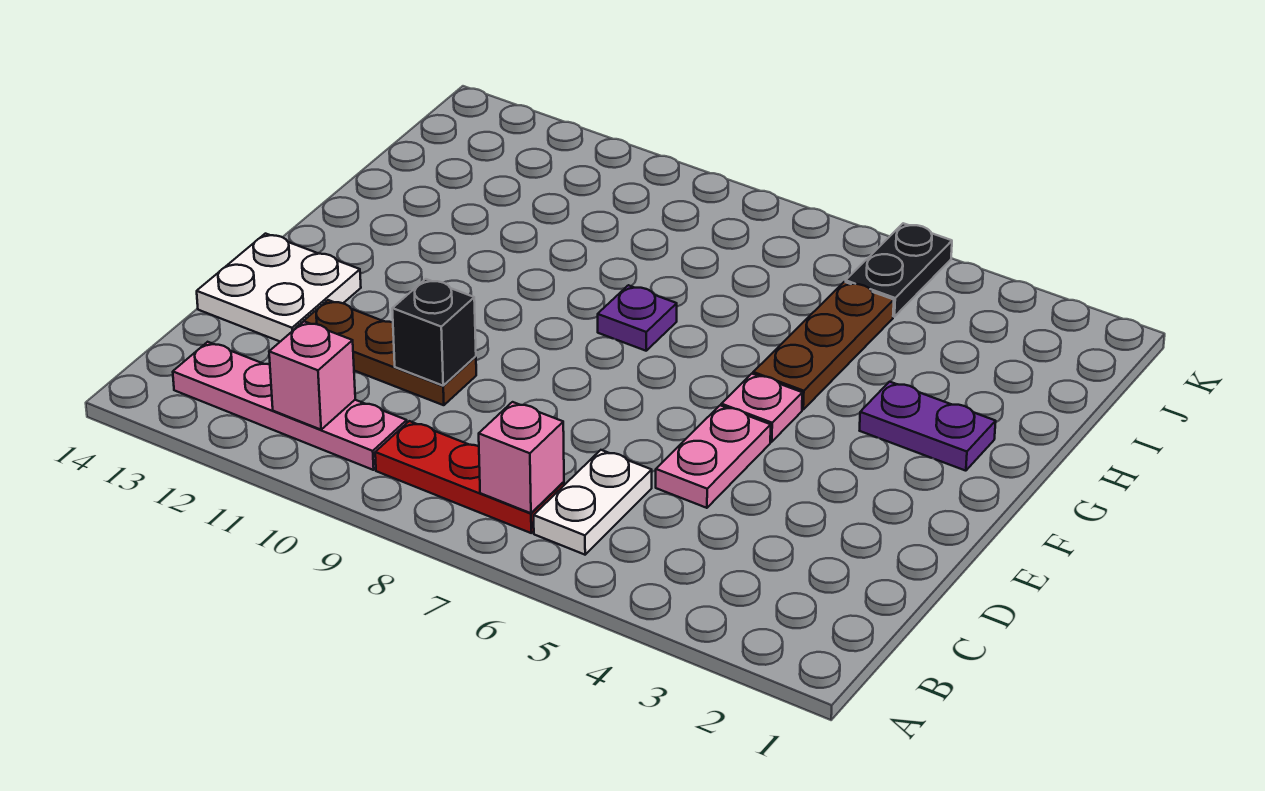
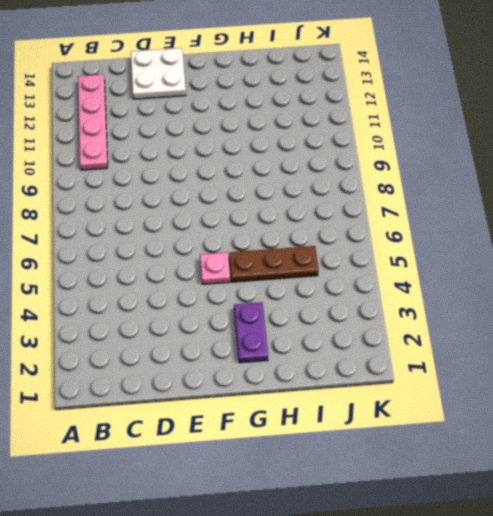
none -> white 1x2 plate [534,450,652,555]
none -> red 1x3 plate [375,421,564,533]
none -> pink 1x2 plate [656,405,771,508]

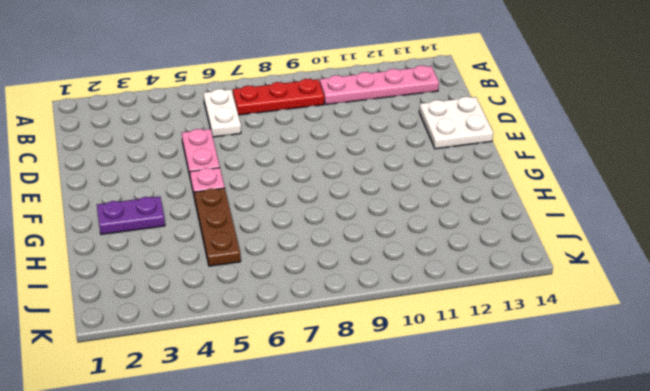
none -> brown 1x3 plate [295,300,476,405]
none -> purple 1x1 plate [598,285,677,351]
none -> black 1x2 plate [846,223,952,317]

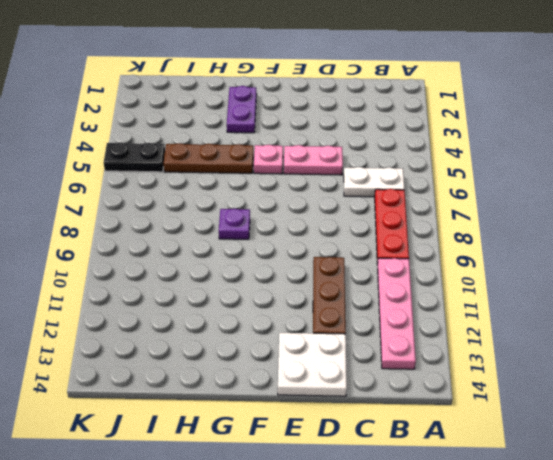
none -> pink 1x1 brick [479,402,564,513]
none -> pink 1x1 brick [269,321,355,430]
none -> black 1x1 brick [392,279,476,386]

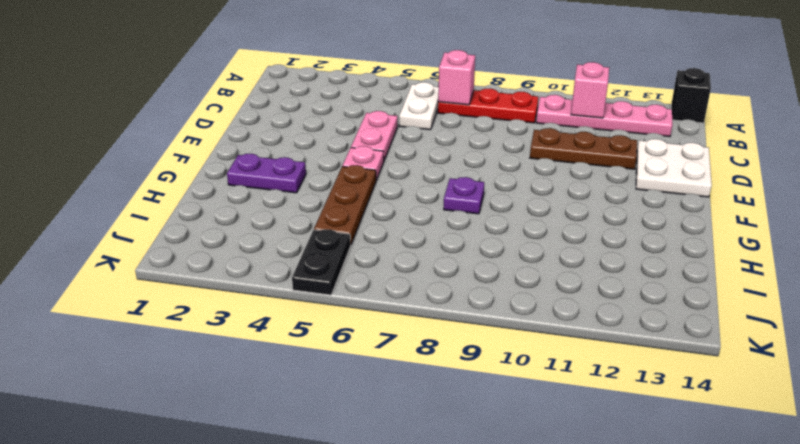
black 1x1 brick [671,68,711,123] -> black 1x1 brick moved to [392,279,476,386]

